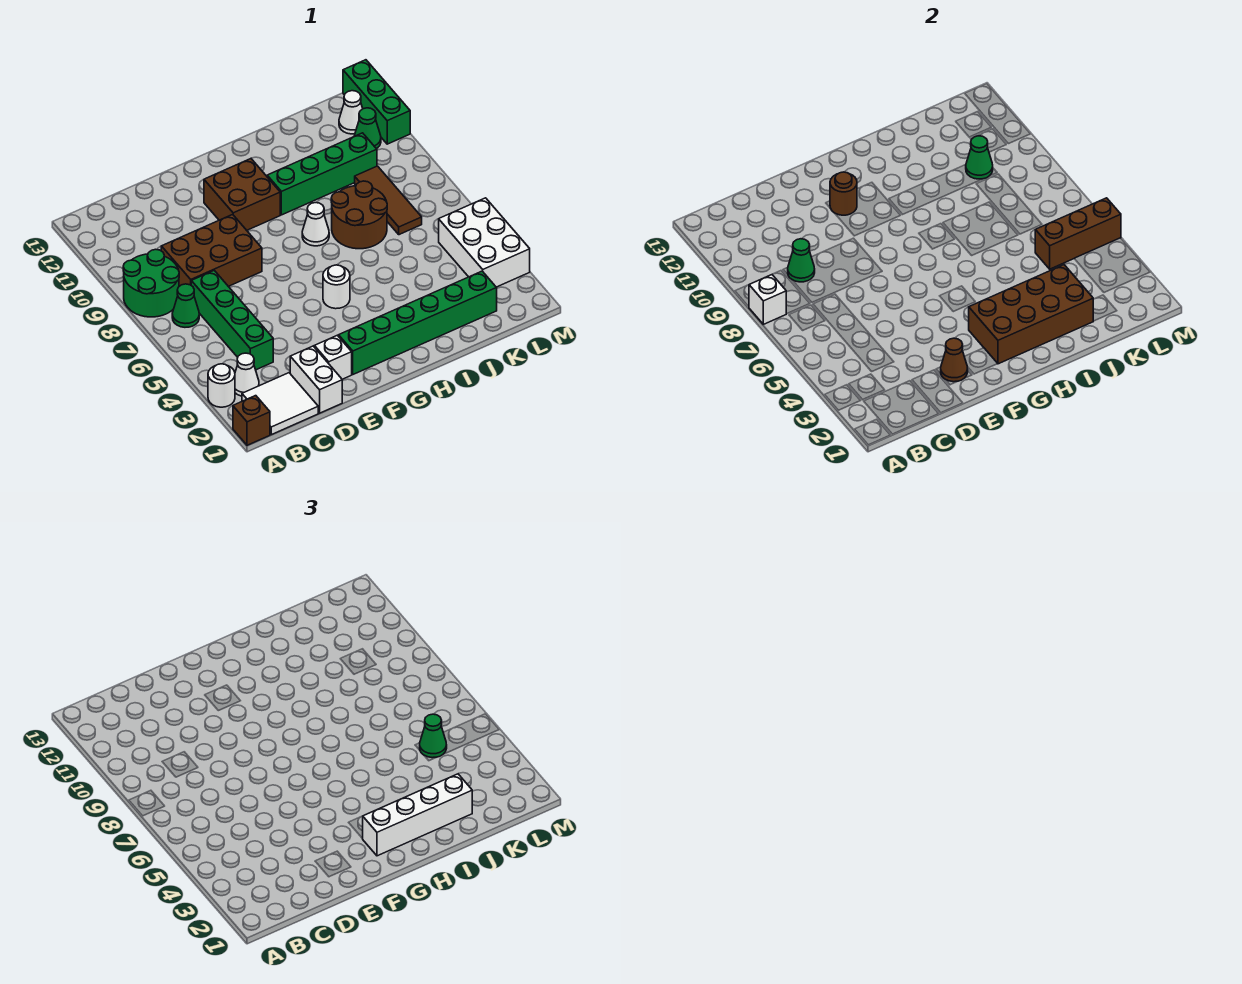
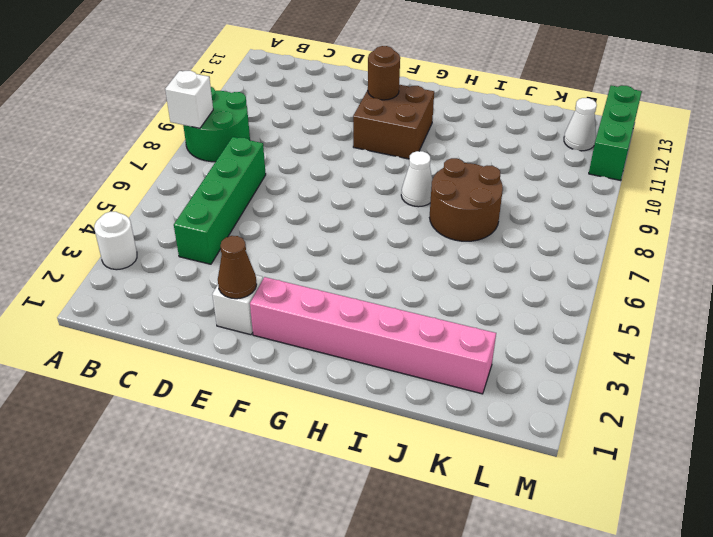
pink 1x6 brick [250,277,496,394] -> green 1x6 brick [339,271,497,374]
none -> brown 1x1 brick [233,396,270,445]
none -> white 2x2 tile [242,373,318,435]
none -> white 1x1 cone [235,353,259,396]
none -> green 1x1 cone [172,284,199,327]

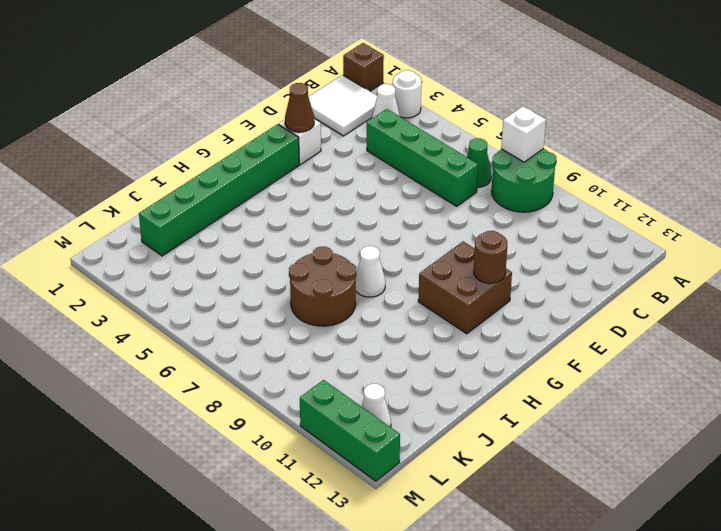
none -> brown 2x3 brick [161,214,262,286]
none -> white 1x2 brick [290,346,342,413]
none -> white 1x1 round brick [323,265,350,309]
none -> green 1x4 brick [267,133,377,215]

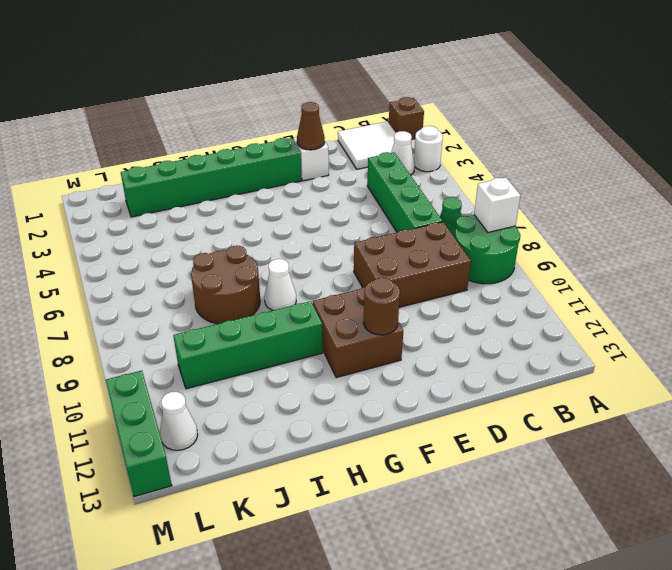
none -> white 1x2 brick [290,346,342,413]
none -> white 1x1 round brick [323,265,350,309]
none -> brown 1x3 tile [355,166,422,235]
none -> white 2x3 brick [439,198,530,287]

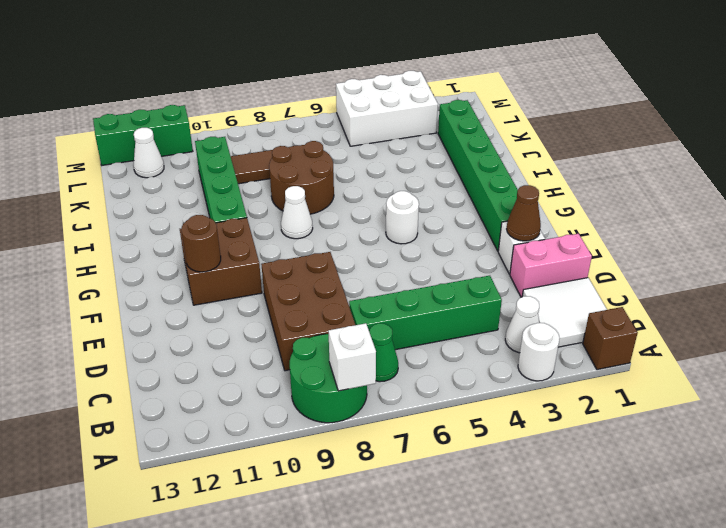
pink 1x2 brick [510,234,592,297] -> white 1x2 brick [290,346,342,413]
none -> green 1x1 cone [354,108,381,149]
none -> green 1x1 cone [788,239,815,282]
none -> brown 2x4 brick [969,265,1093,364]
none -> brown 1x3 brick [1035,198,1121,269]

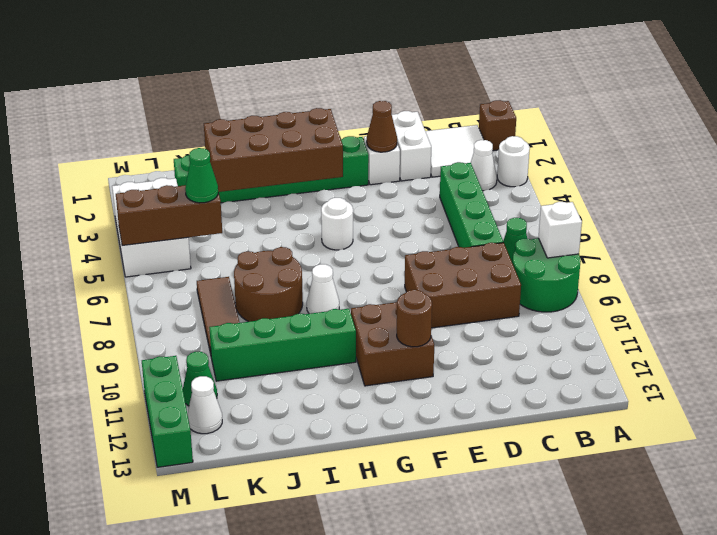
none -> green 1x1 cone [788,239,815,282]
none -> green 1x1 cone [966,136,993,179]
none -> white 1x4 brick [362,774,472,856]

